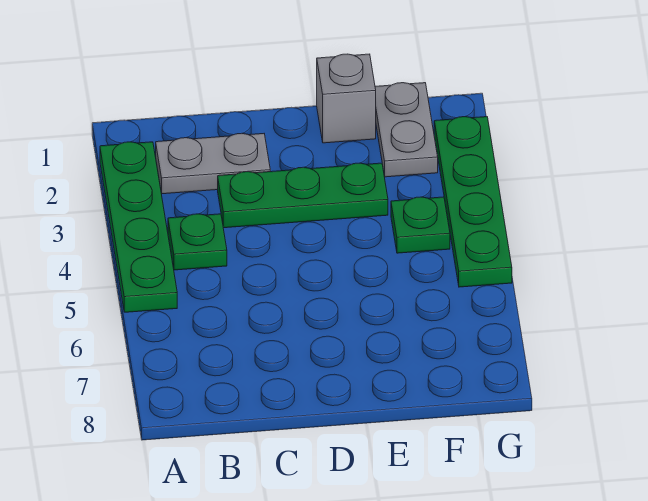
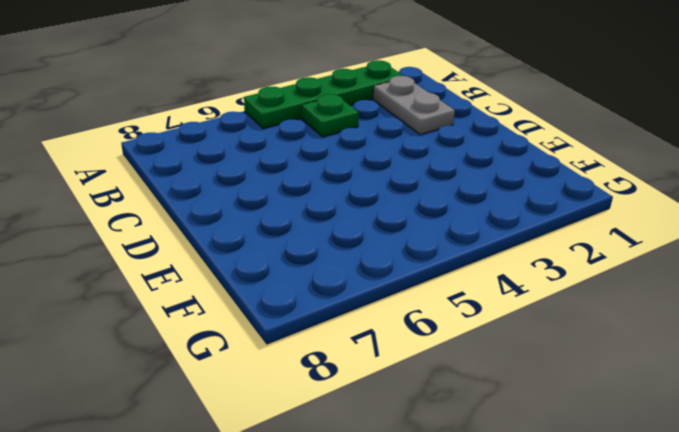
none -> green 1x3 plate [218,163,388,228]
none -> grey 1x1 brick [317,54,376,143]

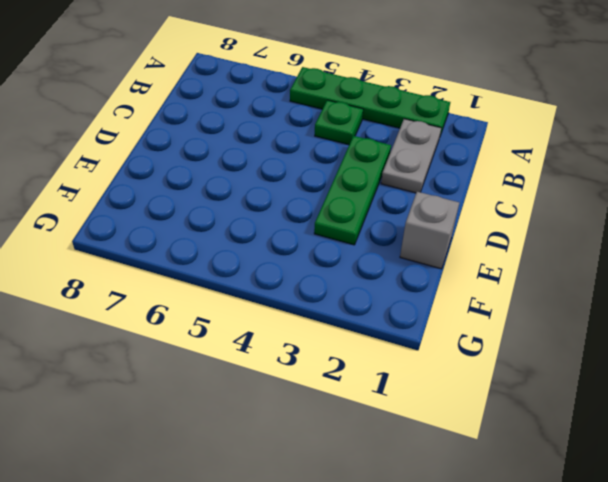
none -> grey 1x2 plate [375,83,438,177]
none -> green 1x1 plate [391,197,450,253]

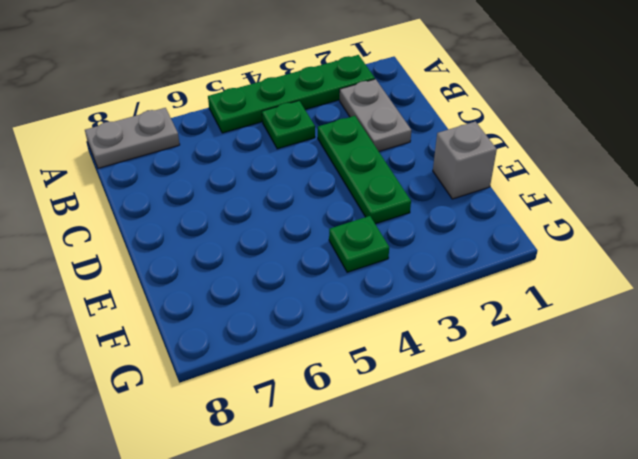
grey 1x2 plate [85,108,180,168] -> grey 1x2 plate moved to [375,83,438,177]
none -> green 1x4 plate [434,117,512,287]

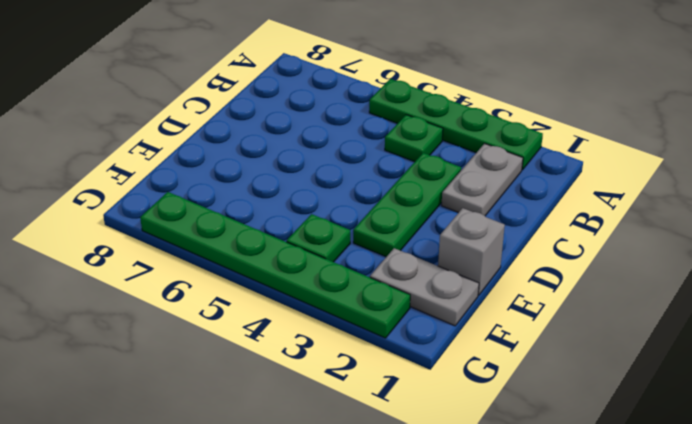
green 1x6 plate [140,192,410,338] -> green 1x4 plate [434,117,512,287]

